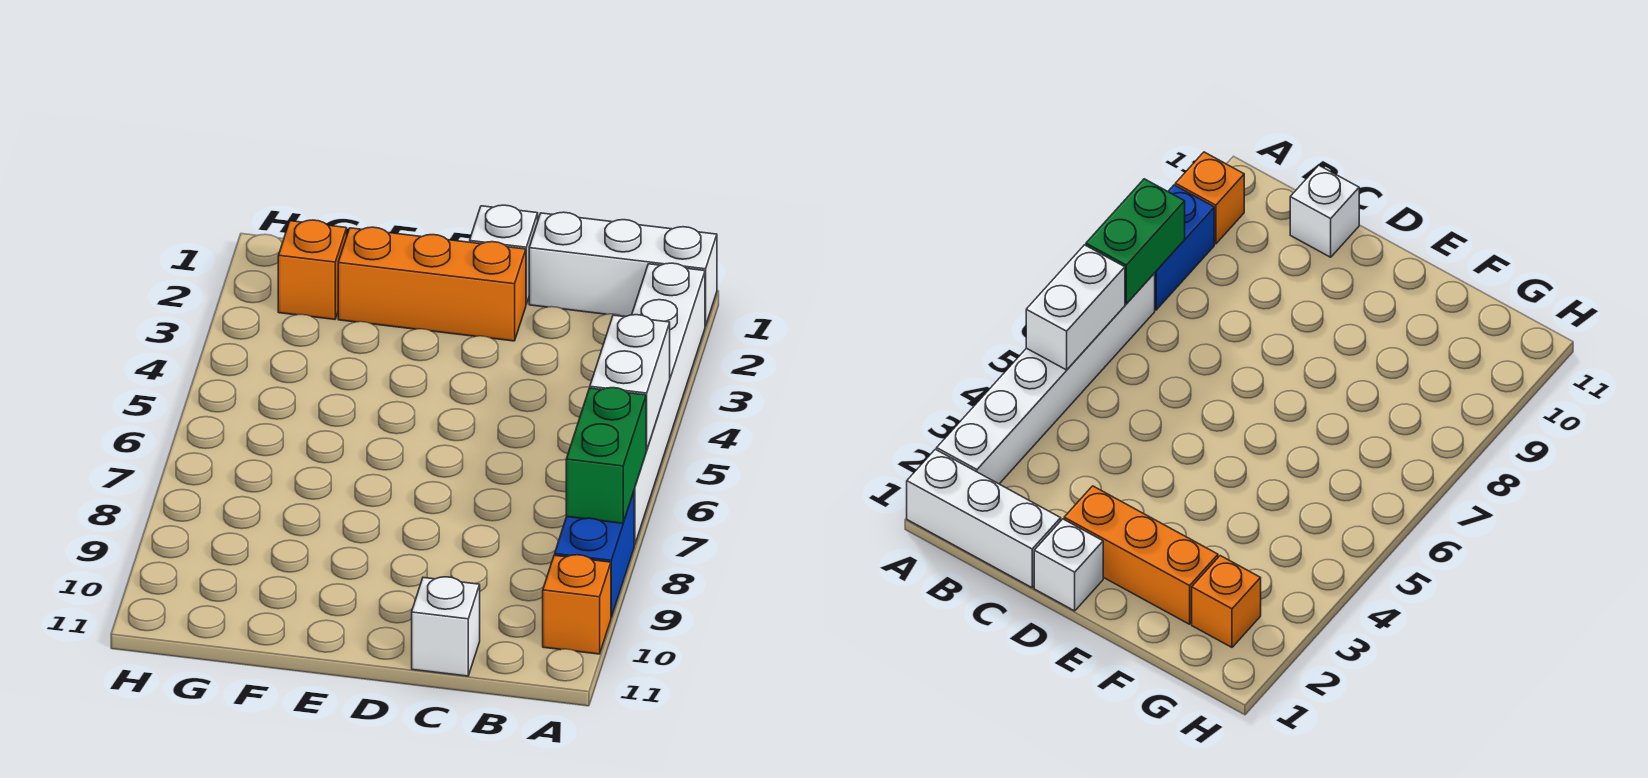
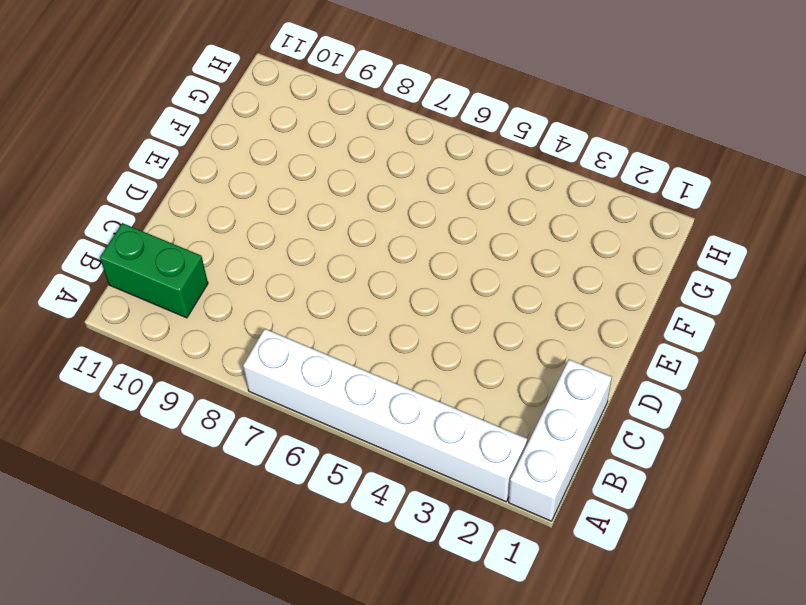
green 1x2 brick [100,223,208,318] -> green 1x2 brick moved to [566,388,646,523]
none -> blue 1x2 brick [555,492,634,617]
none -> orange 1x1 brick [543,555,611,654]

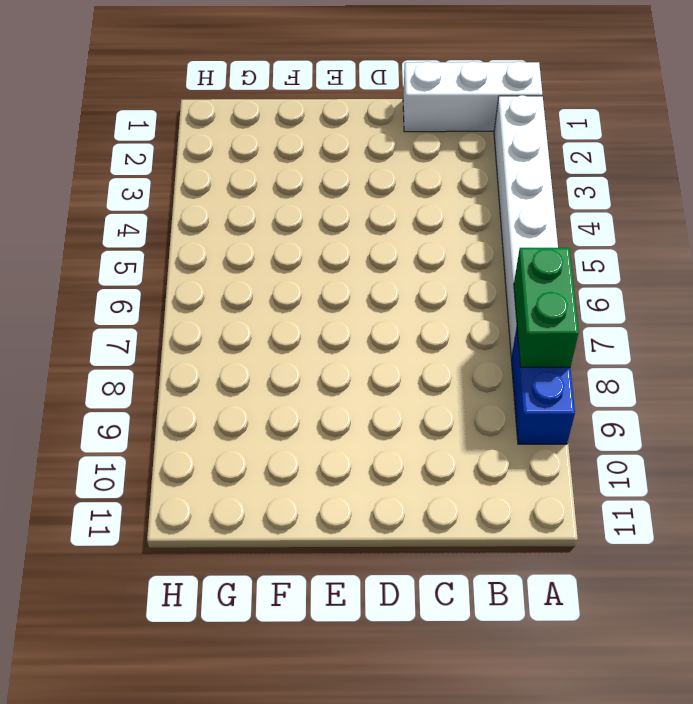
none -> orange 1x1 brick [543,555,611,654]
none -> white 1x1 brick [412,577,480,676]

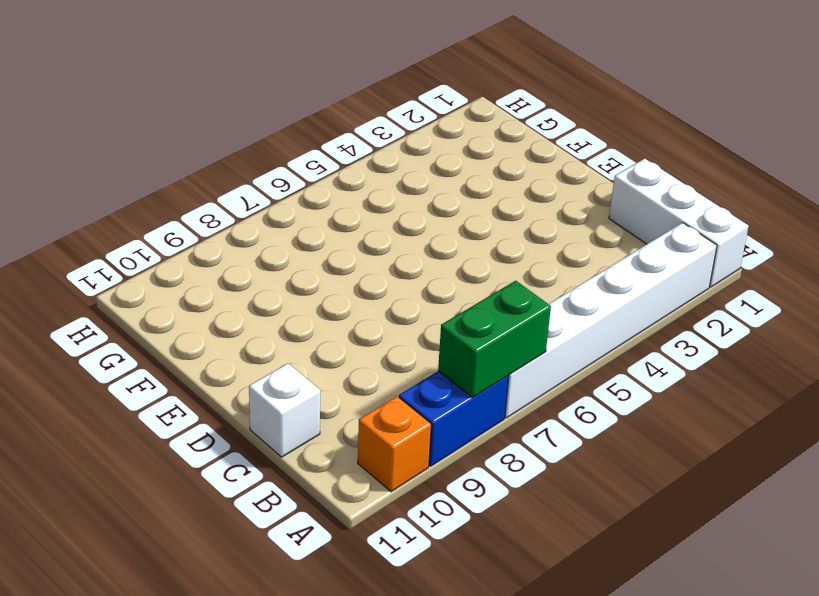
none -> white 1x1 brick [470,205,538,304]
none -> orange 1x3 brick [338,227,526,341]

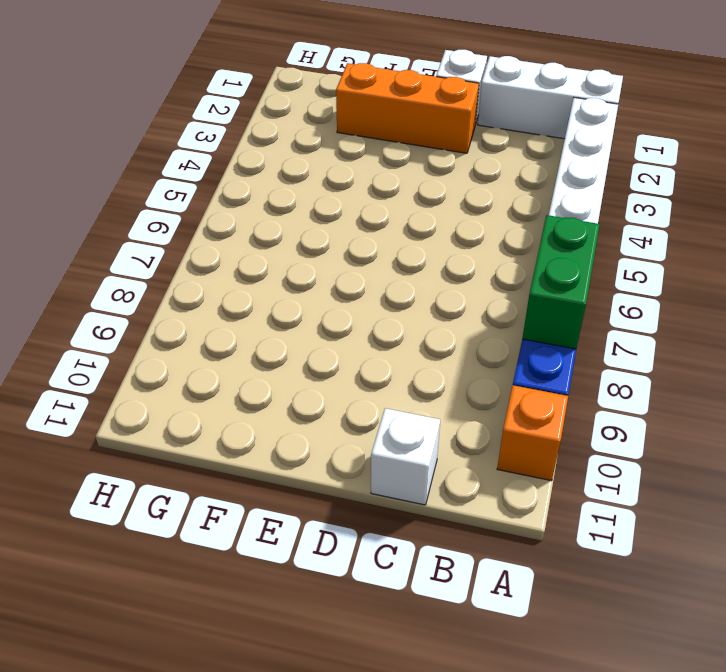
none -> orange 1x1 brick [278,220,347,319]
none -> white 1x2 brick [590,315,670,450]

